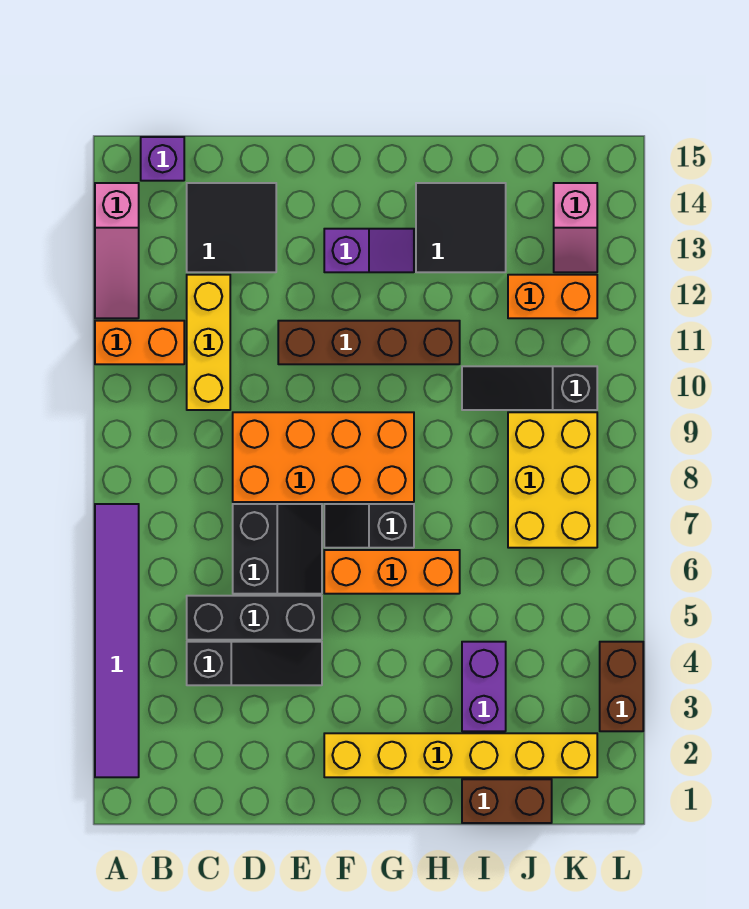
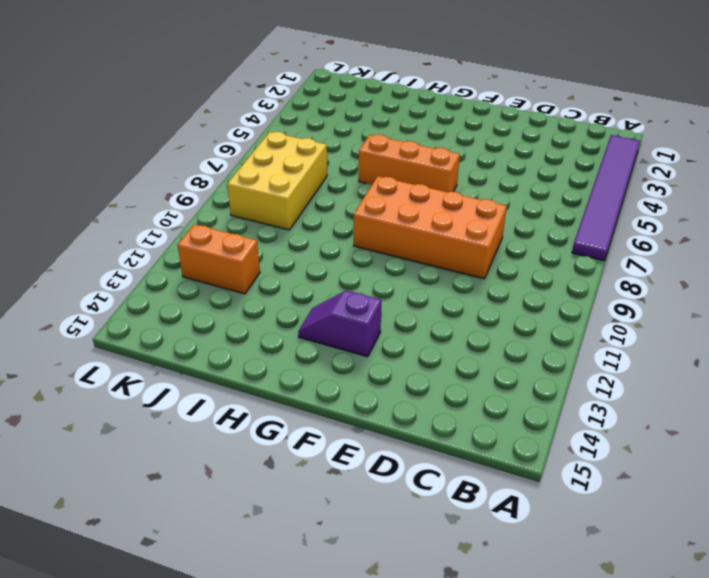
none -> orange 1x2 brick [95,321,184,364]
none -> pink 1x3 slope [95,183,139,318]
none -> purple 1x1 brick [141,137,184,181]

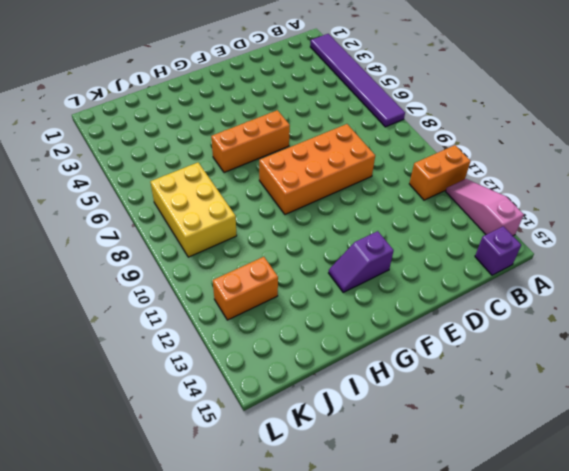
none -> black 1x3 slope [187,642,322,685]
none -> black 1x3 brick [187,596,322,640]
none -> yellow 1x3 brick [187,275,230,410]

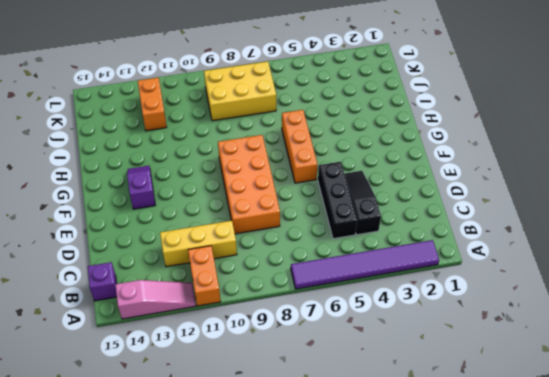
none -> black 2x2 tile [187,183,276,272]
none -> black 2x2 slope [233,504,322,594]
none -> brown 1x4 brick [278,321,460,364]

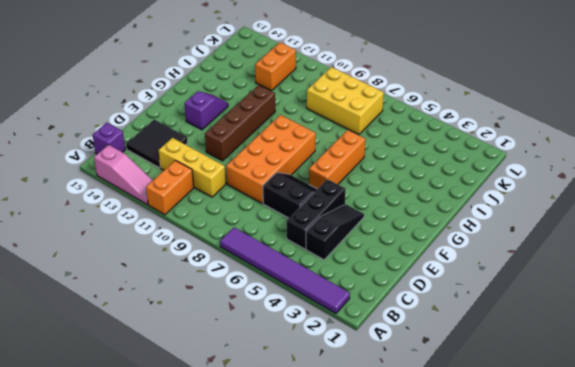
none -> yellow 1x6 brick [324,733,597,777]
none -> black 1x2 slope [324,504,414,548]
none -> black 2x2 tile [416,183,506,272]

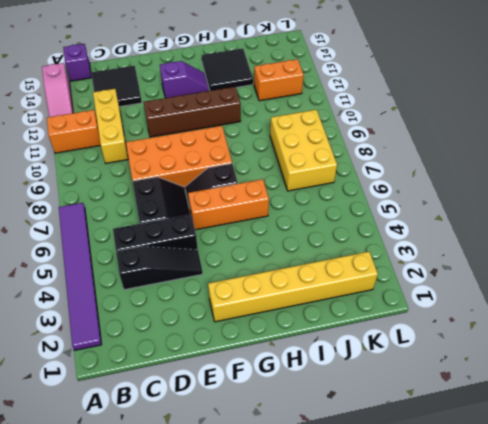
none -> brown 1x2 brick [462,779,552,823]
none -> purple 1x2 brick [462,642,506,731]
none -> black 1x3 slope [462,366,597,410]

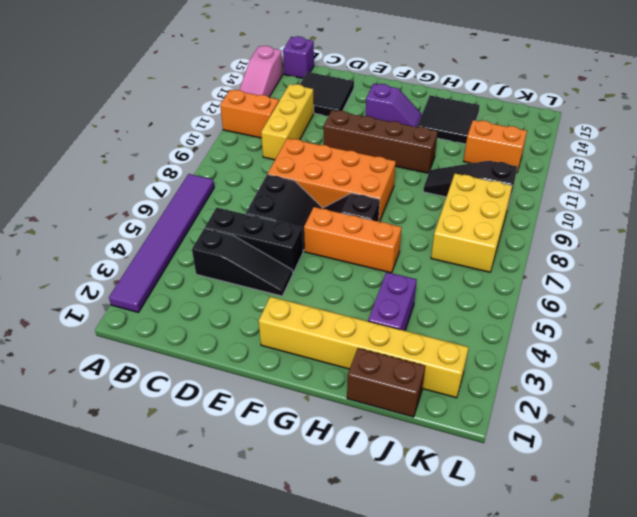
none -> pink 1x2 slope [554,183,597,272]
none -> brown 1x2 brick [600,642,643,731]

